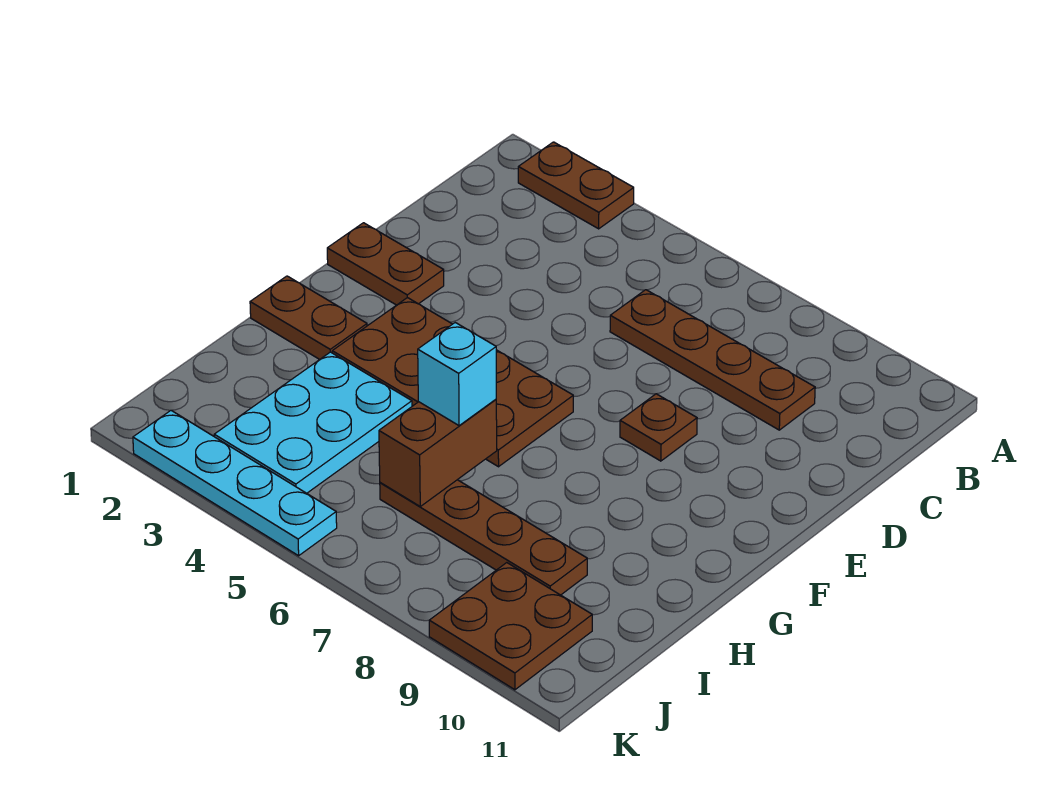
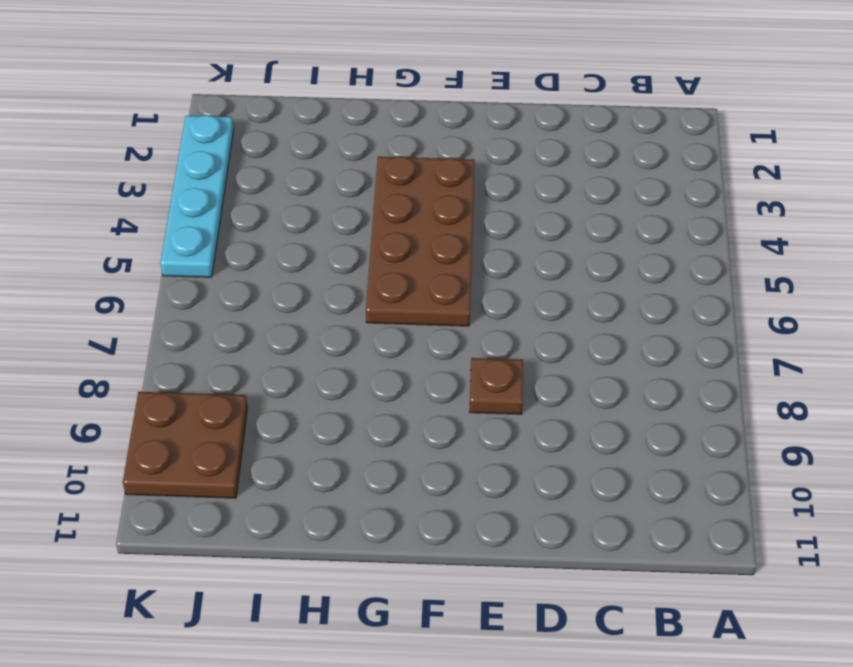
none -> brown 1x2 plate [518,142,634,229]
none -> brown 1x4 plate [610,290,815,430]
none -> brown 1x2 plate [327,223,444,305]

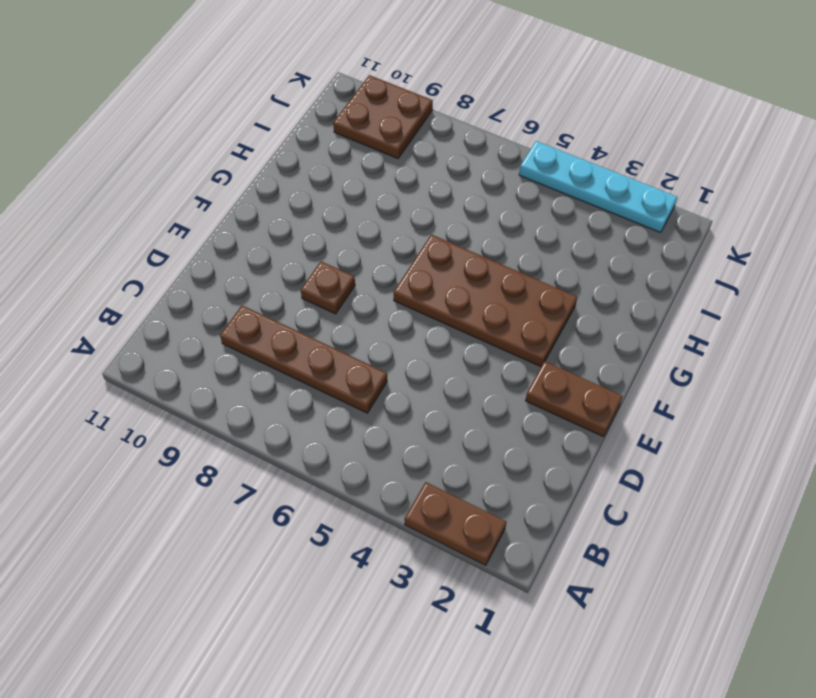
none -> brown 1x2 plate [250,276,367,360]
none -> cyan 2x3 plate [214,352,412,493]
none -> brown 1x4 plate [380,480,587,595]

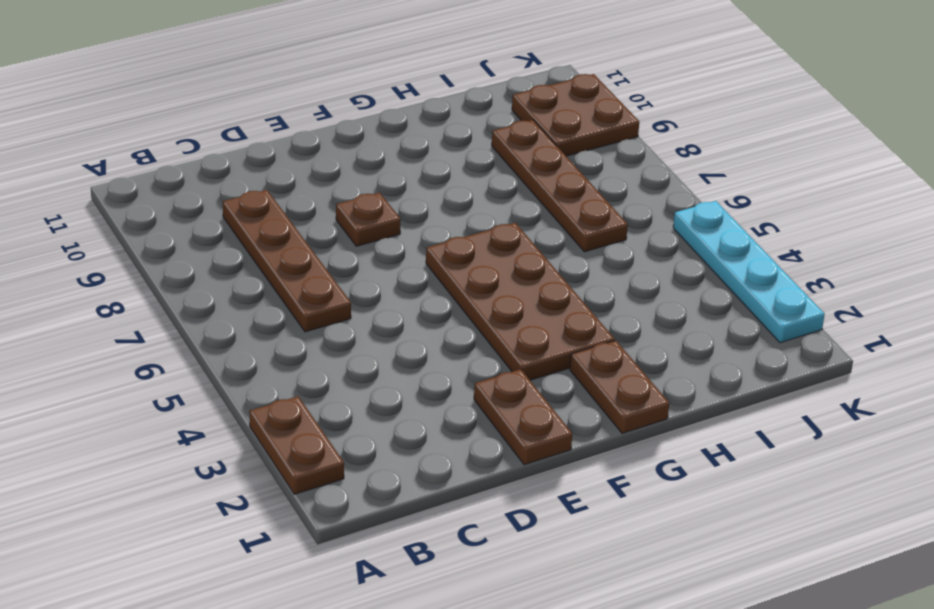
none -> cyan 2x3 plate [214,352,412,493]
none -> brown 1x2 brick [379,399,497,506]
none -> cyan 1x1 brick [418,323,496,426]

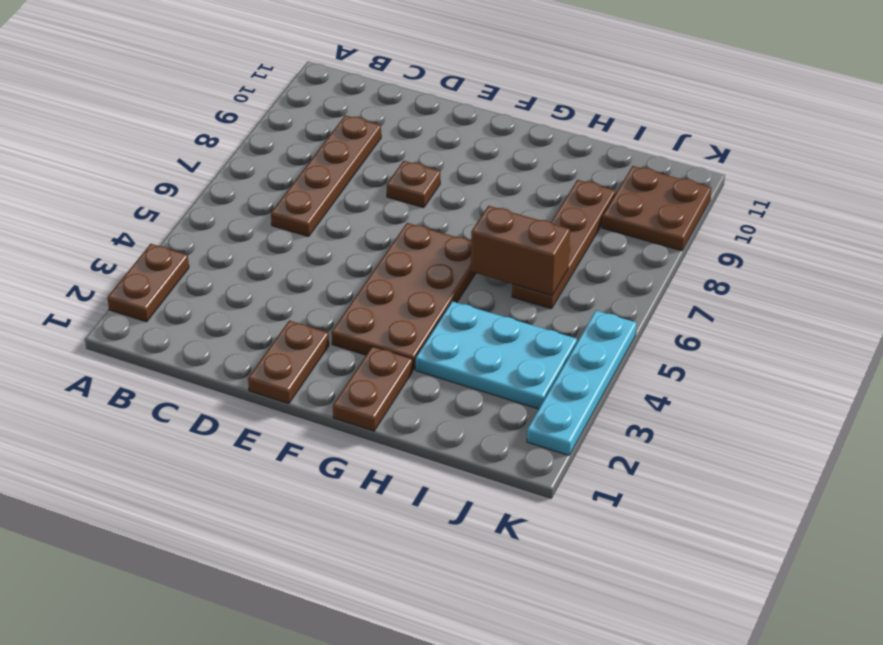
none -> cyan 1x1 brick [418,323,496,426]

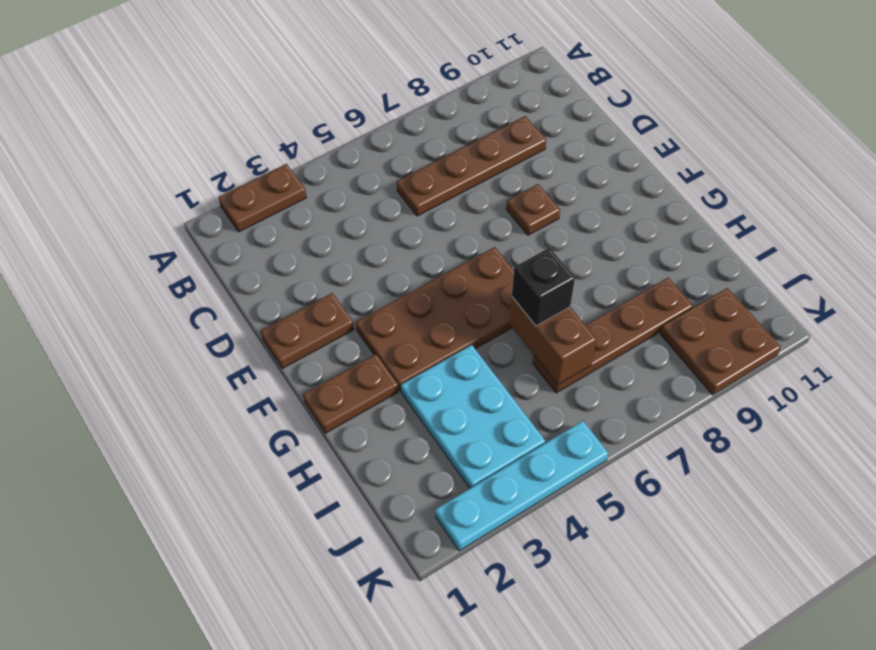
black 1x1 brick [512,248,575,326] -> cyan 1x1 brick [418,323,496,426]

